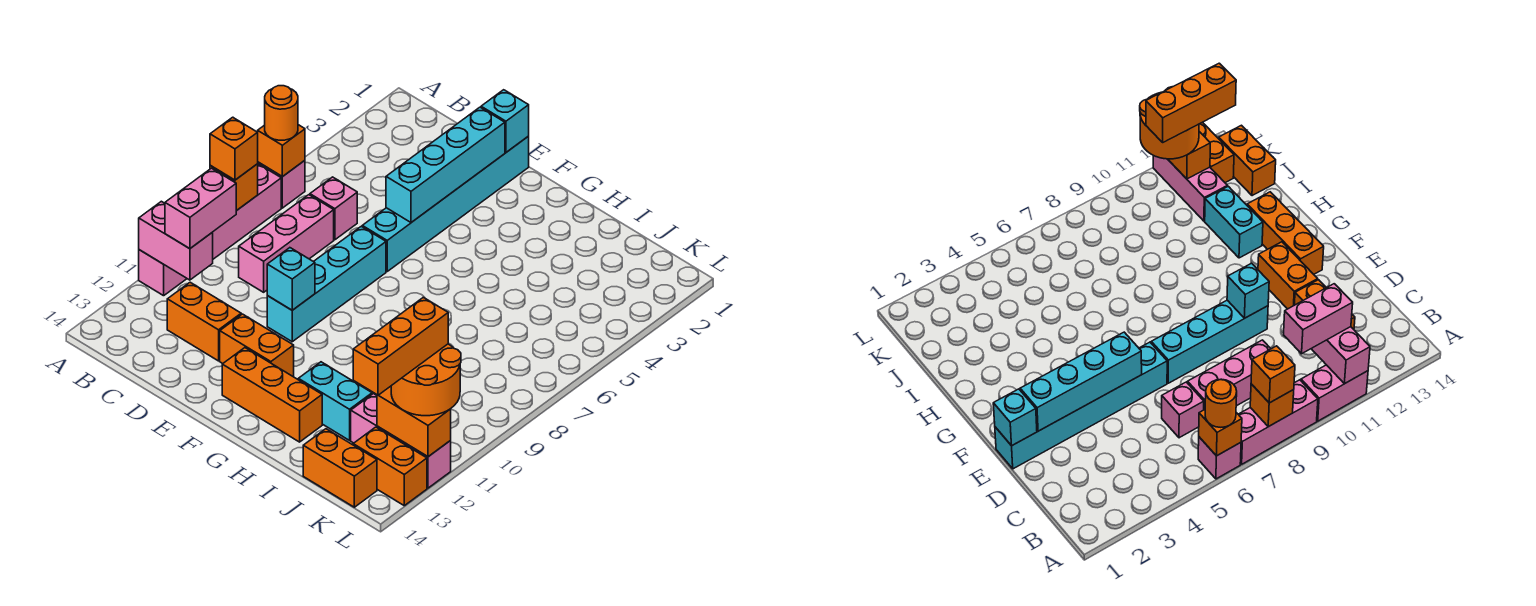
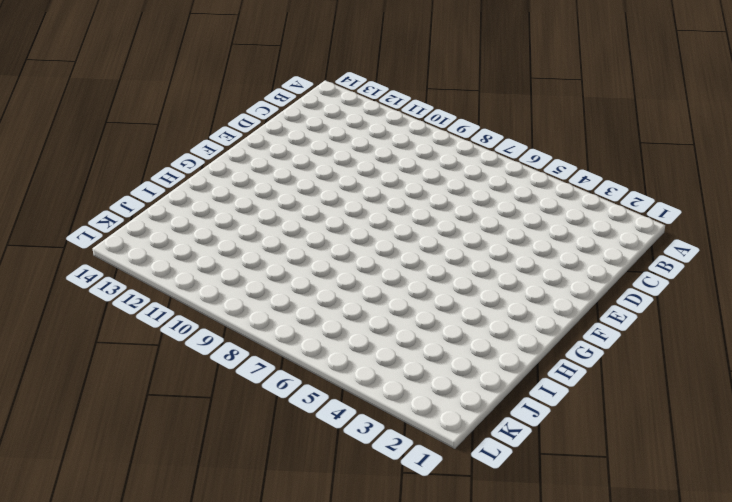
none -> pink 1x1 brick [258,161,305,208]
none -> pink 1x3 brick [212,164,281,259]
none -> pink 1x2 brick [139,250,187,296]

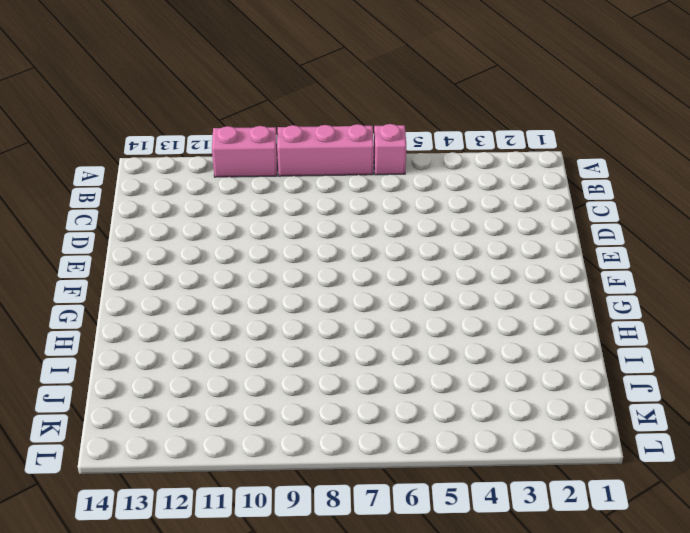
none -> pink 1x1 brick [310,177,357,240]
none -> pink 1x3 brick [239,195,334,292]
none -> orange 1x2 brick [167,282,241,361]

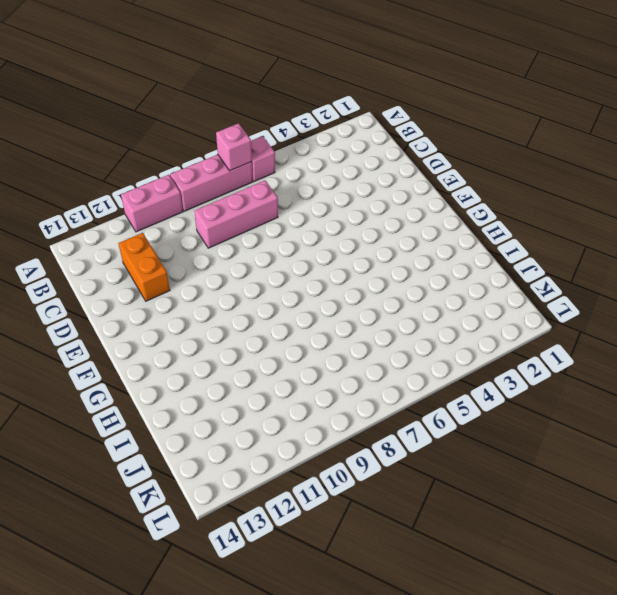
pink 1x1 brick [216,123,252,171] -> pink 1x1 brick moved to [310,177,357,240]
none -> cyan 1x6 brick [362,136,529,271]
none -> cyan 1x4 brick [267,226,386,342]
none -> orange 1x2 brick [220,314,294,376]

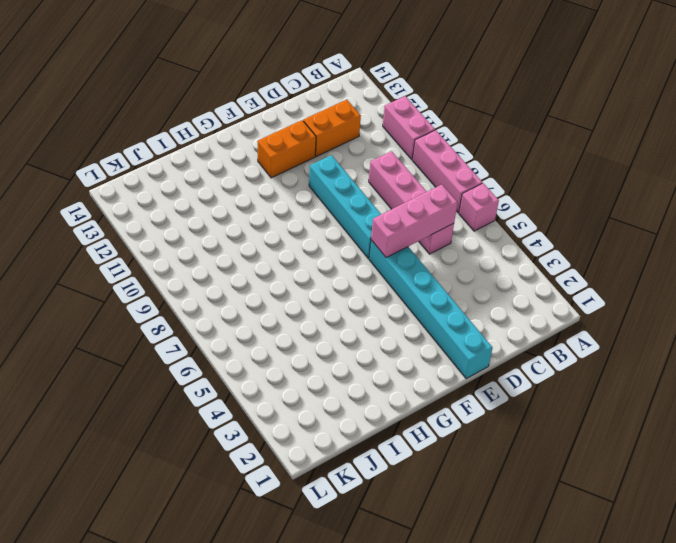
pink 1x3 brick [371,185,458,258] -> pink 1x3 brick moved to [351,394,451,488]
none -> orange 1x3 brick [222,348,322,442]
none -> cyan 1x2 brick [298,362,372,440]
none -> orange 1x2 brick [303,429,377,507]

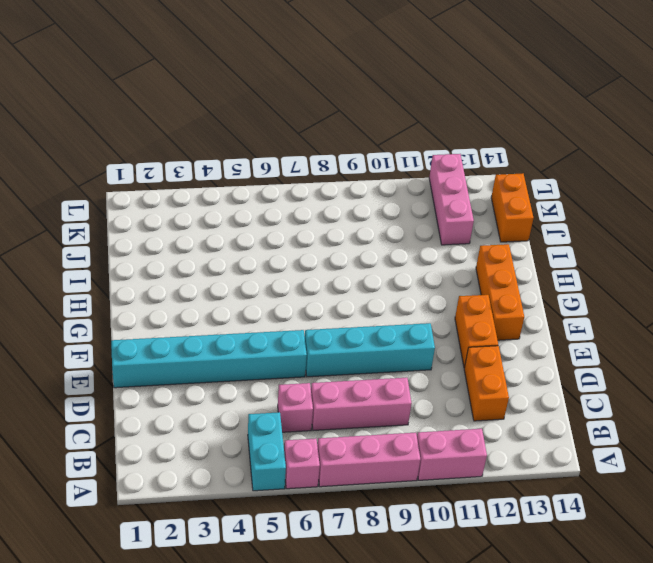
cyan 1x2 brick [248,412,286,491] -> cyan 1x2 brick moved to [298,362,372,440]
none -> orange 1x2 brick [353,427,427,506]
none -> orange 1x1 brick [258,125,305,177]
none -> orange 1x1 brick [210,164,258,211]

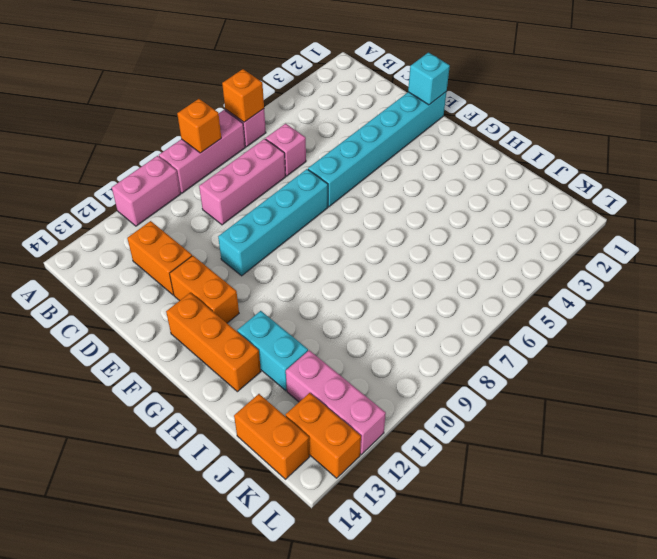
none -> pink 1x2 brick [139,201,213,280]
none -> cyan 1x4 brick [386,107,505,222]
none -> cyan 1x1 brick [267,248,315,310]

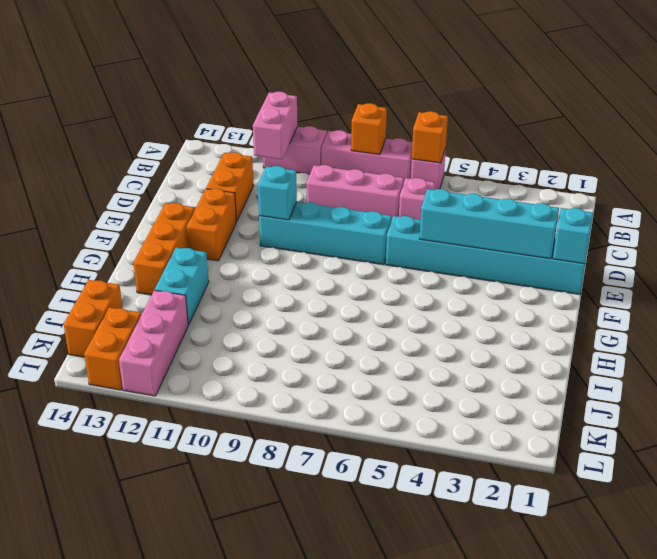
none -> orange 1x2 brick [377,386,451,457]
none -> orange 1x1 round brick [265,86,298,140]
none -> orange 1x1 brick [210,117,258,180]

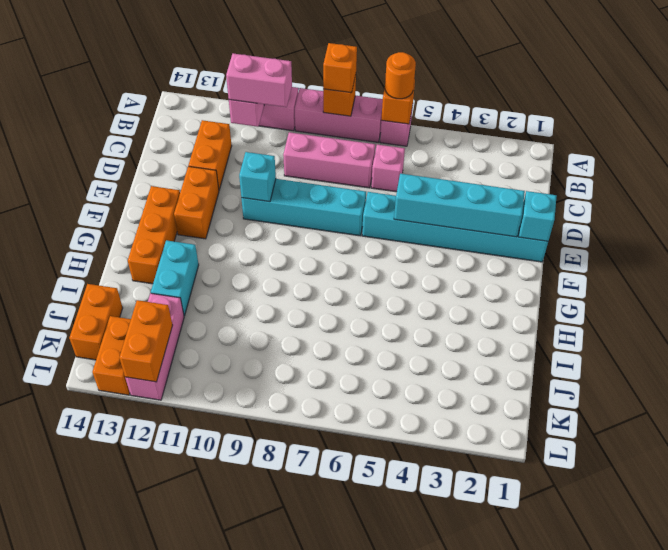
none -> orange 2x2 round brick [391,344,461,416]
none -> orange 1x3 brick [353,297,448,395]

